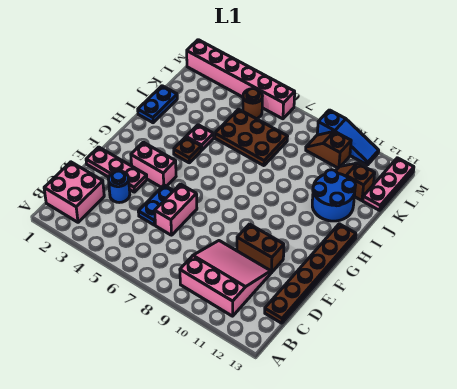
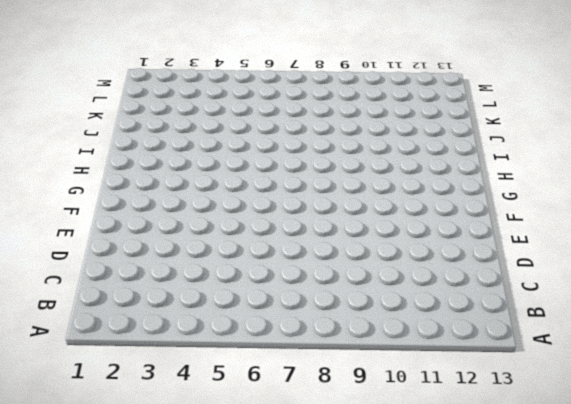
none -> pink 2x2 brick [44,162,104,222]
none -> pink 3x3 slope [180,241,271,316]
none -> brown 1x6 plate [265,224,356,323]

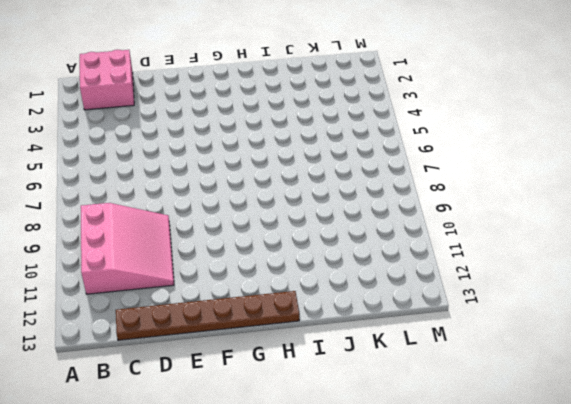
none -> blue 1x1 round brick [108,171,130,203]
none -> blue 1x2 plate [138,185,173,225]
none -> pink 1x2 brick [155,184,197,235]

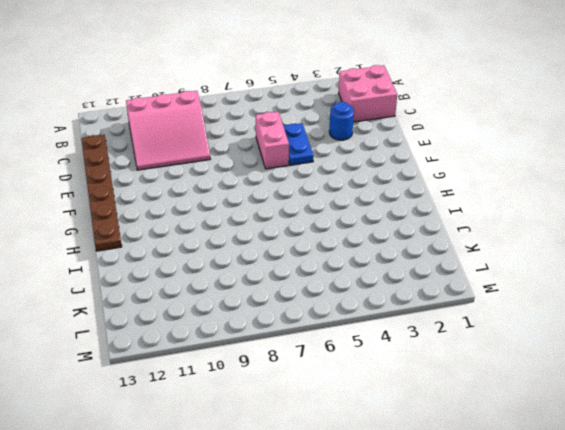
none -> pink 1x3 plate [86,147,147,192]
none -> brown 1x2 brick [237,224,284,273]
none -> pink 1x2 brick [131,142,176,187]

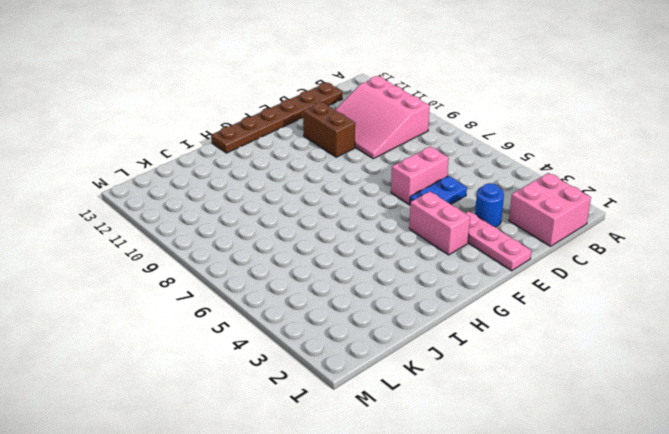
none -> brown 1x1 plate [174,137,201,163]
none -> blue 1x2 plate [138,86,177,123]
none -> pink 1x1 plate [186,125,214,150]

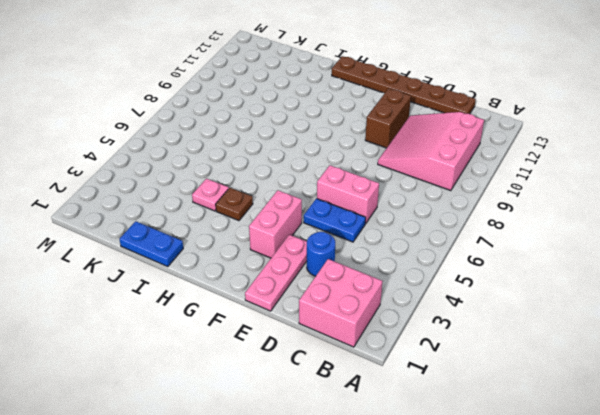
none -> blue 2x2 round brick [312,170,356,221]
none -> brown 2x3 plate [215,109,288,166]
none -> brown 1x2 slope [336,163,375,201]

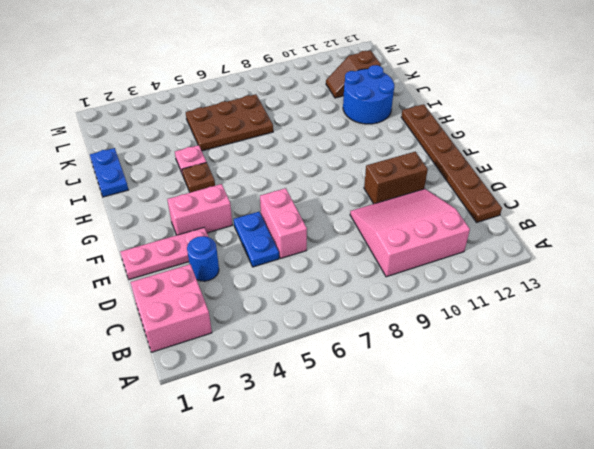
none -> pink 1x3 plate [363,158,414,210]
none -> brown 1x1 round brick [243,89,262,119]
none -> brown 1x2 slope [306,131,351,168]

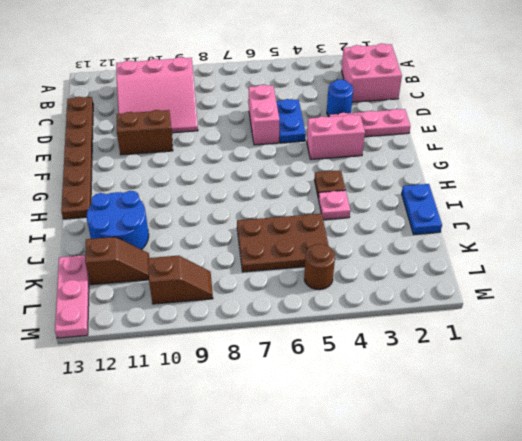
none -> pink 1x6 brick [187,40,295,119]
none -> blue 1x3 slope [317,110,379,165]

